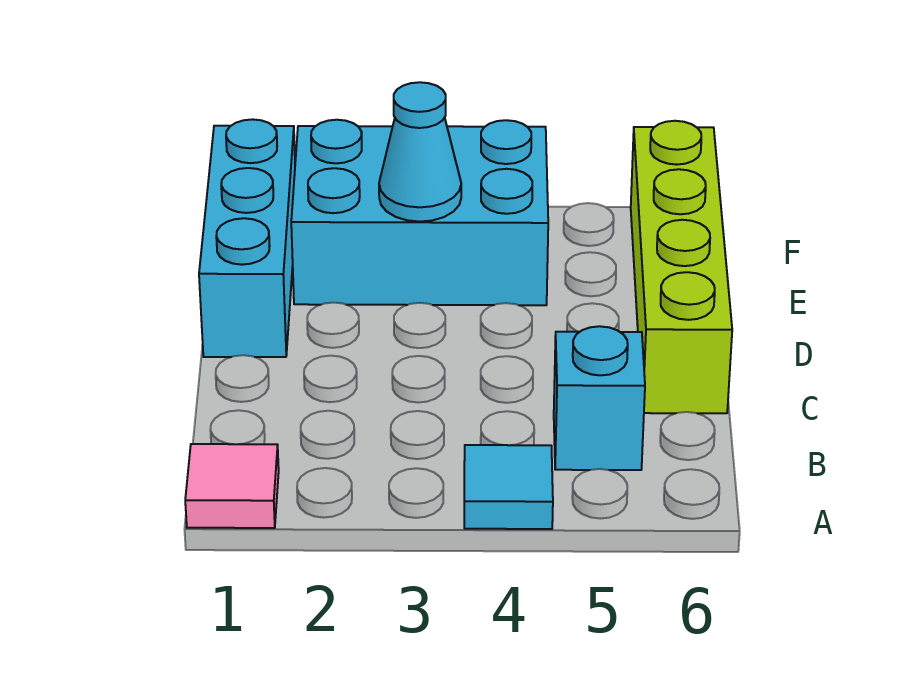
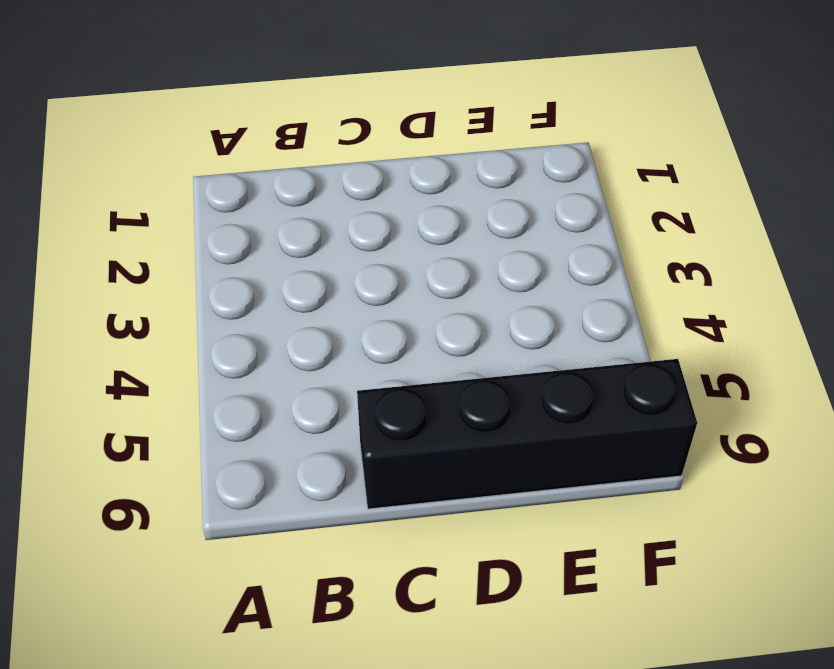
black 1x4 brick [357,359,697,509] -> lime 1x4 brick [631,121,732,413]
none -> pink 1x1 tile [185,444,279,528]
none -> cyan 1x1 tile [464,445,553,529]

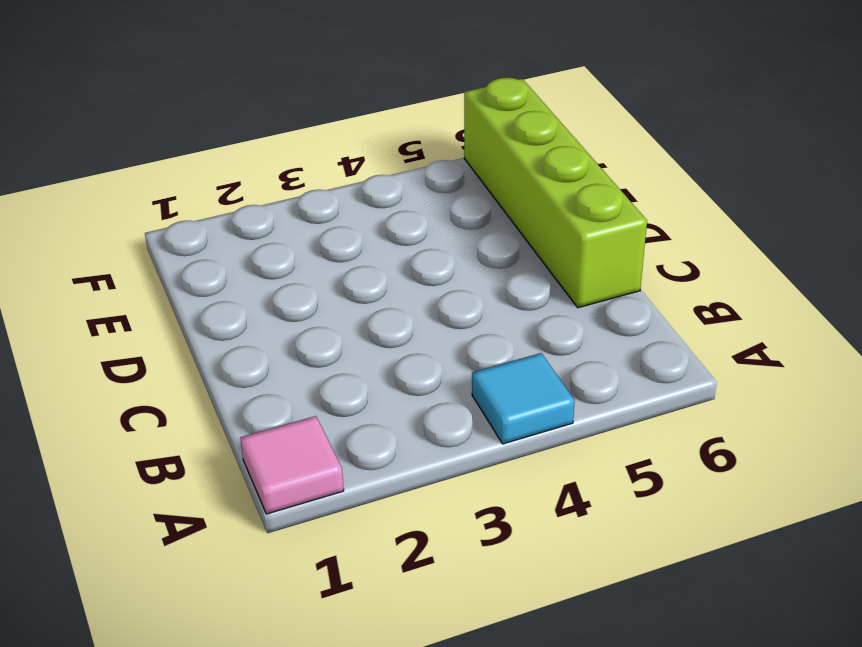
none -> cyan 1x1 brick [554,326,645,470]
none -> cyan 1x3 brick [199,119,295,357]

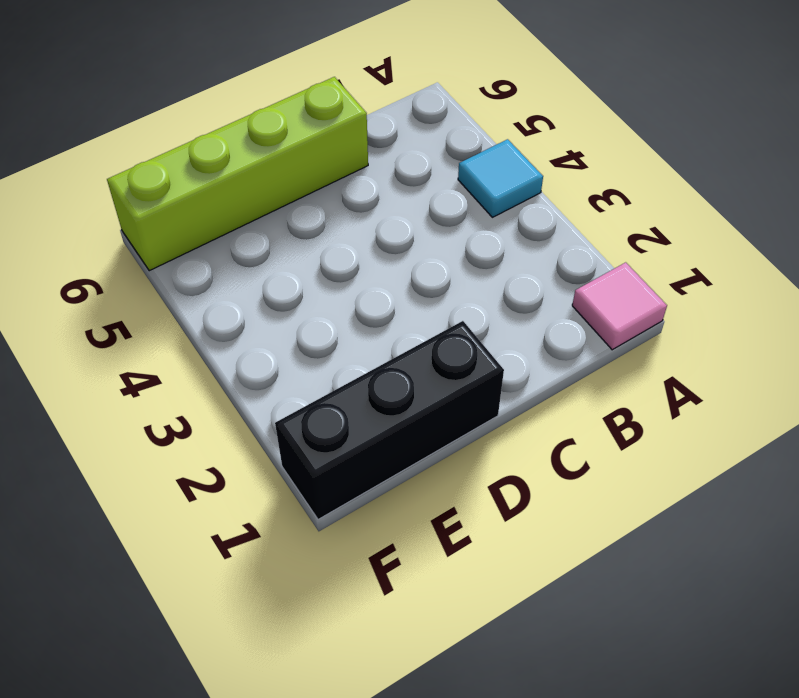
black 1x3 brick [275,321,504,519] -> cyan 1x3 brick [199,119,295,357]
none -> cyan 1x1 brick [554,326,645,470]
none -> cyan 2x3 brick [291,120,548,305]

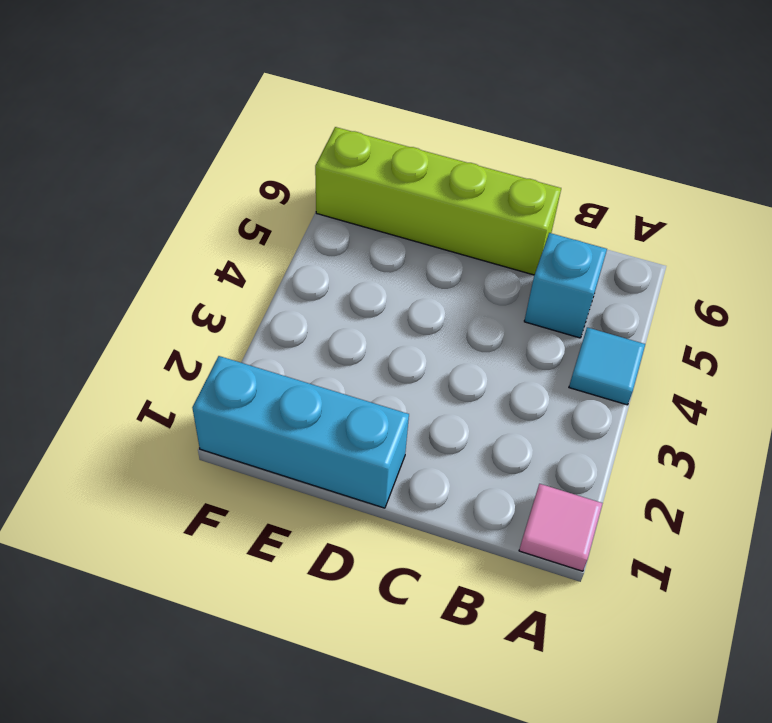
none -> cyan 2x3 brick [291,120,548,305]
none -> cyan 1x1 cone [379,82,461,222]

